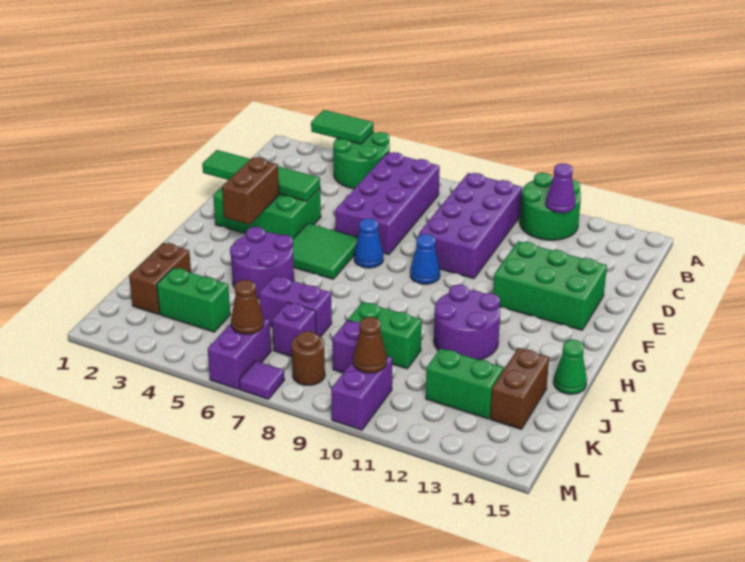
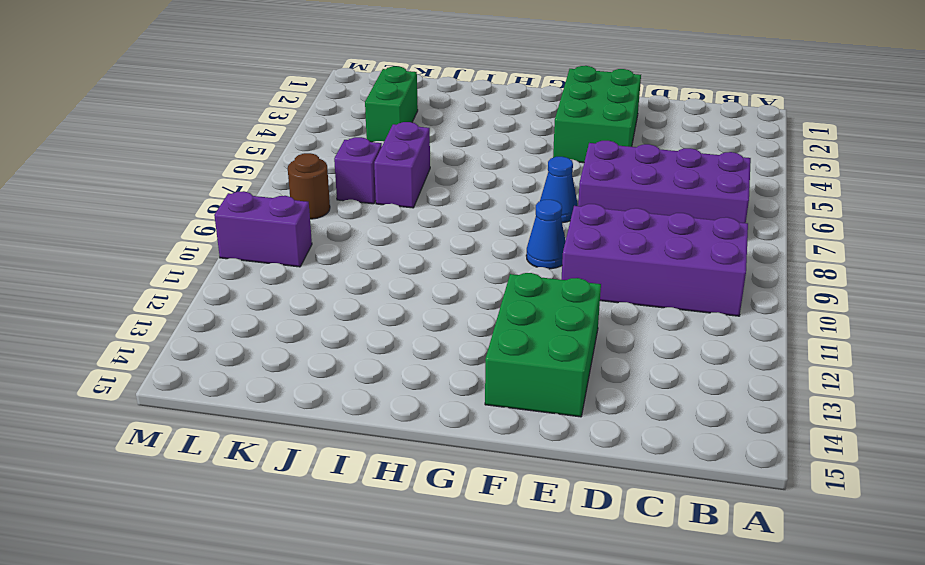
none -> green 2x2 round brick [333,132,390,189]
none -> green 2x2 round brick [520,173,581,240]
none -> green 2x2 tile [293,223,358,279]
none -> purple 2x2 round brick [230,227,294,299]

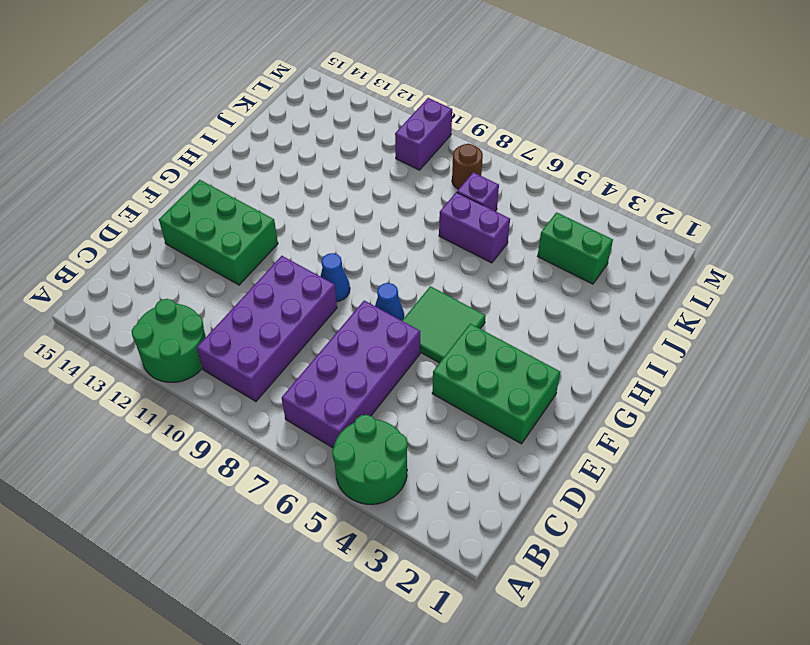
none -> purple 2x2 round brick [230,227,294,299]
none -> purple 2x2 round brick [434,285,500,360]
none -> green 1x1 cone [553,340,587,394]
none -> brown 1x2 brick [129,243,191,314]

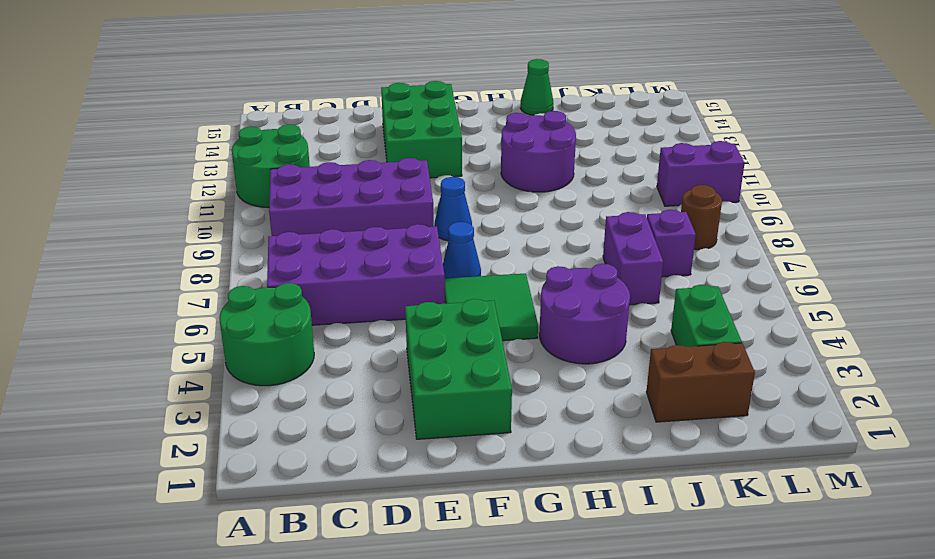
none -> green 1x2 brick [348,302,422,369]
none -> brown 1x2 brick [490,348,549,429]
none -> purple 1x1 brick [332,320,360,373]
none -> green 1x2 brick [426,348,503,419]

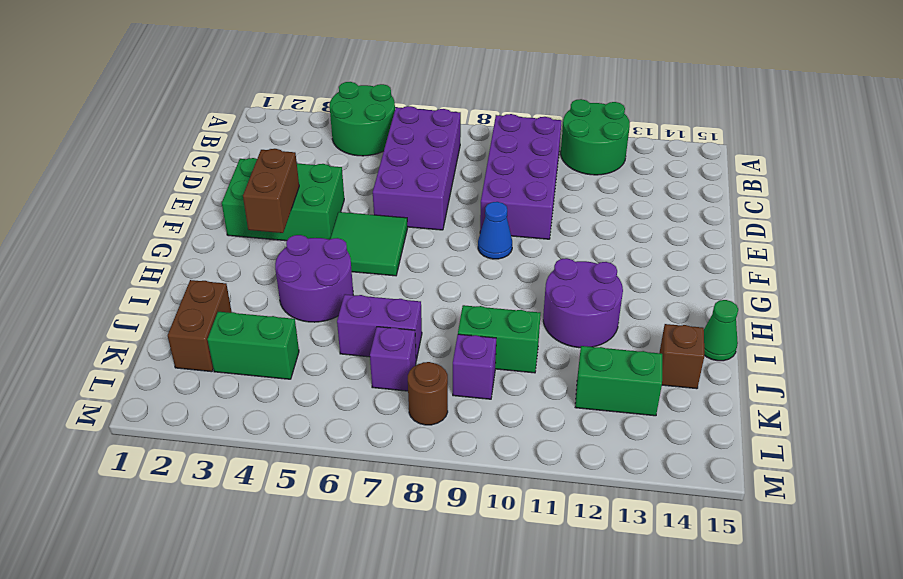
brown 1x1 brick [660,324,704,389] -> brown 1x2 brick [490,348,549,429]
none -> green 2x3 brick [493,241,607,330]
none -> blue 1x1 cone [354,218,383,268]
none -> purple 1x2 brick [208,318,271,389]
none -> purple 1x2 brick [331,356,392,430]

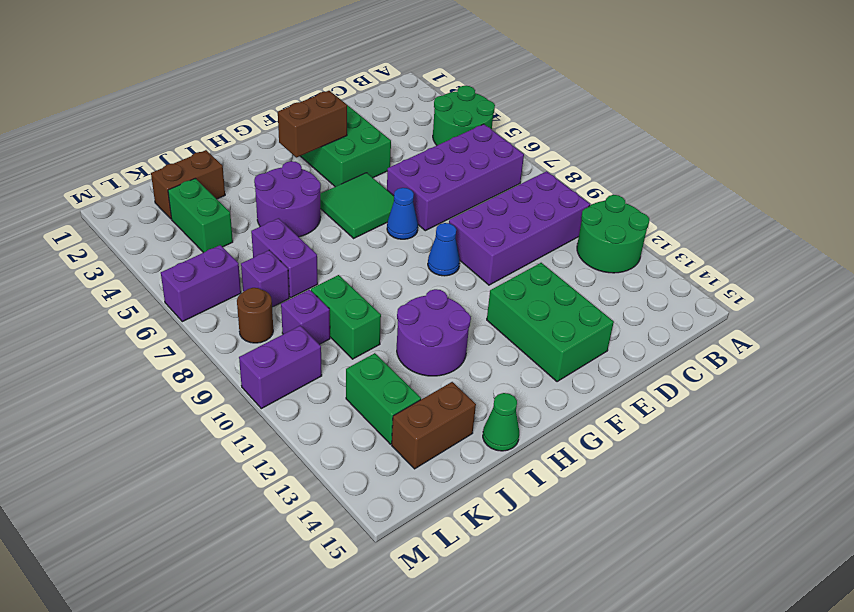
none -> purple 1x1 tile [239,361,284,399]
none -> green 1x2 tile [311,110,373,144]
none -> purple 1x1 cone [546,163,575,213]
none -> green 1x4 tile [202,150,320,201]

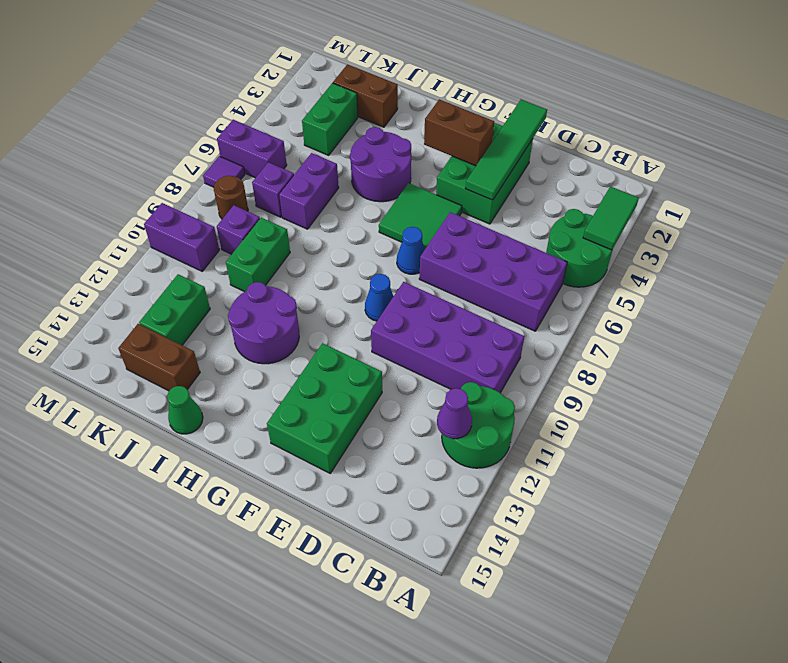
none -> brown 1x1 cone [231,280,264,334]
none -> brown 1x1 cone [353,317,387,373]

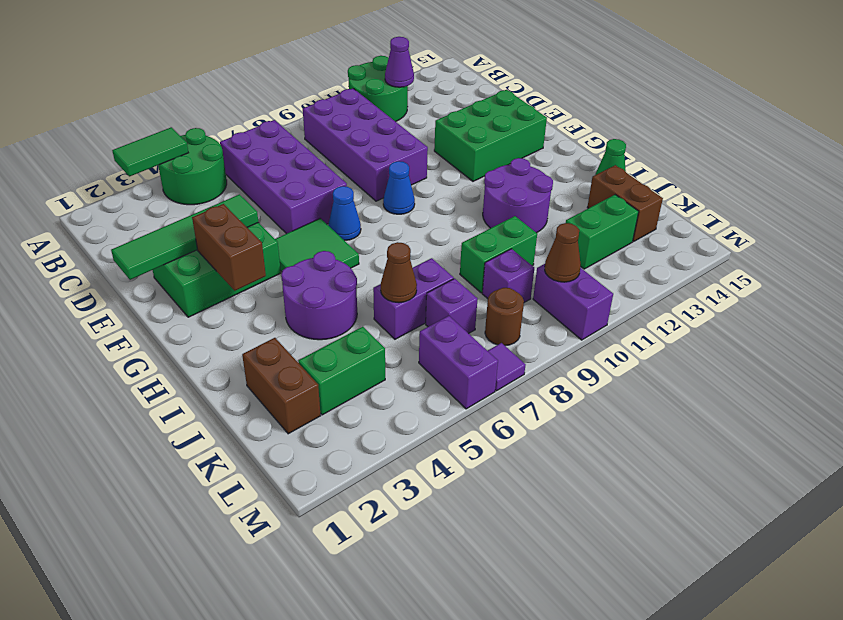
brown 1x1 cone [381,242,417,303] -> brown 1x1 cone moved to [231,280,264,334]

